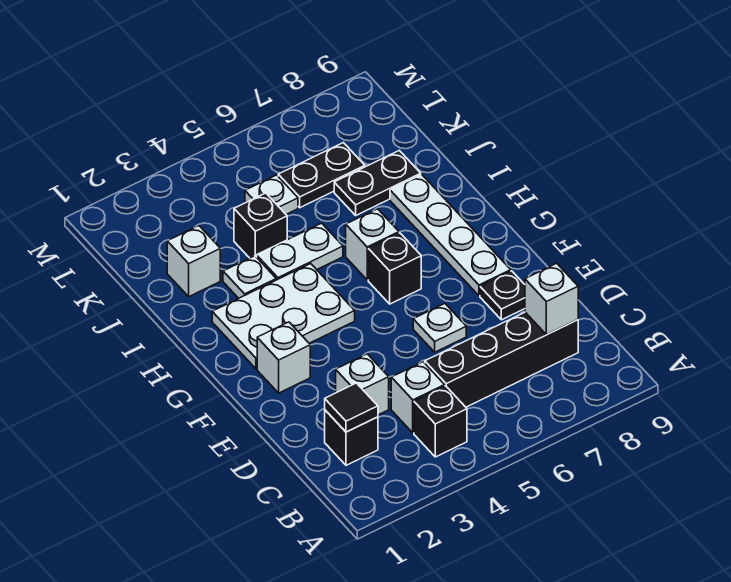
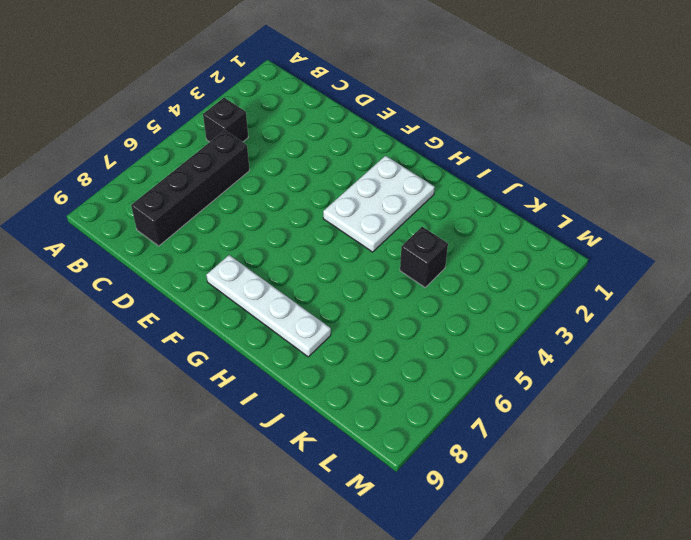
none -> black 1x1 brick [325,410,378,465]
none -> white 1x1 brick [391,362,445,433]
none -> white 1x1 brick [336,354,389,415]

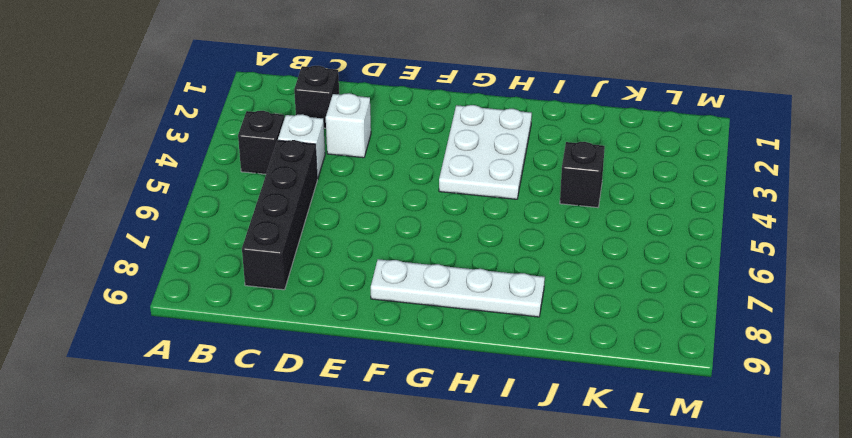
none -> white 1x1 plate [413,304,466,352]
none -> black 1x1 plate [480,271,525,320]
none -> white 1x1 brick [257,322,310,393]

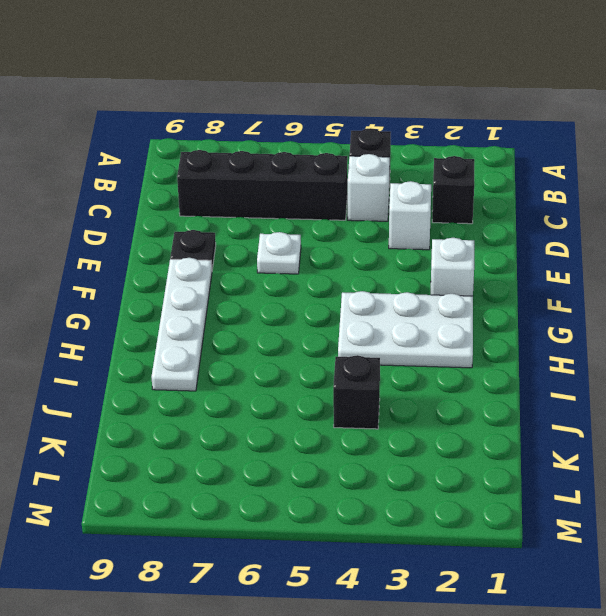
none -> black 1x1 brick [368,233,421,304]
none -> white 1x1 brick [346,209,399,280]
none -> white 1x1 plate [223,256,276,298]

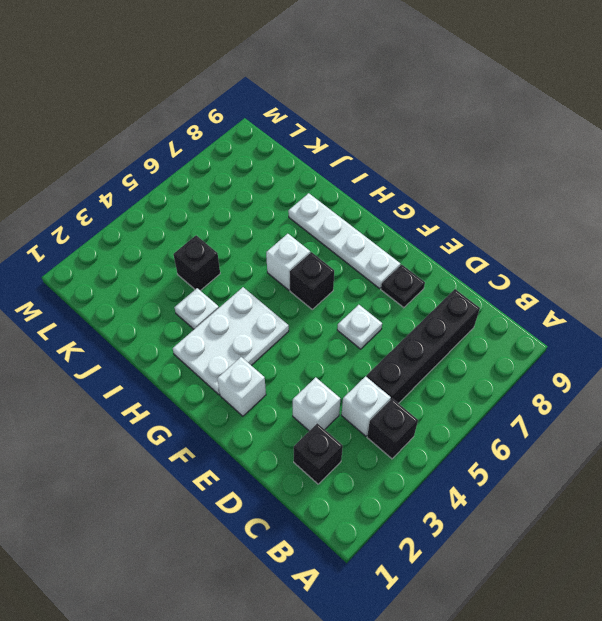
none -> white 1x2 plate [257,223,343,280]
none -> white 1x1 brick [167,226,220,296]
none -> black 1x2 plate [334,150,421,215]

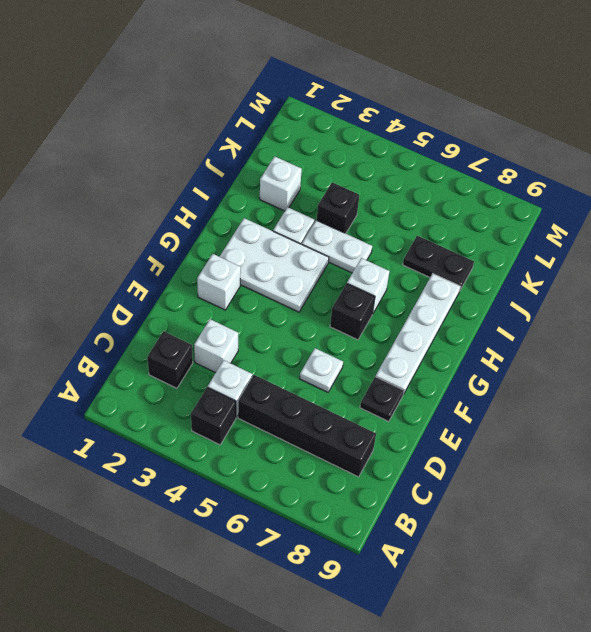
none -> white 1x1 plate [245,175,298,214]
none -> black 1x2 plate [278,143,365,208]
none -> black 1x1 tile [325,383,378,432]

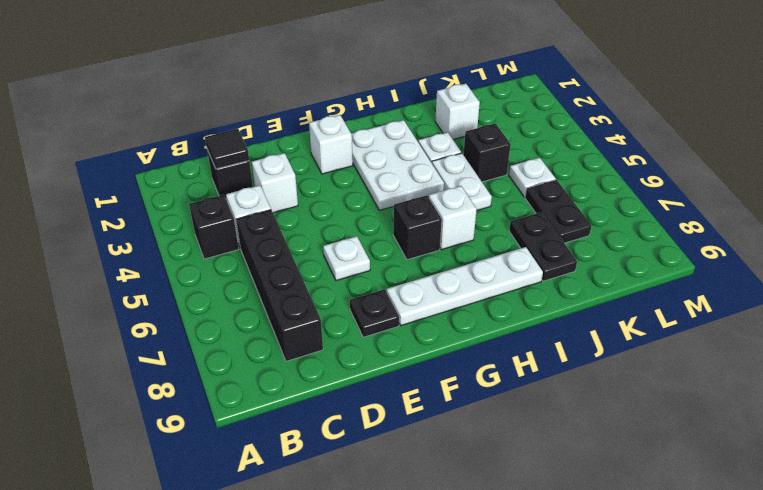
none -> white 1x1 brick [525,263,578,335]

